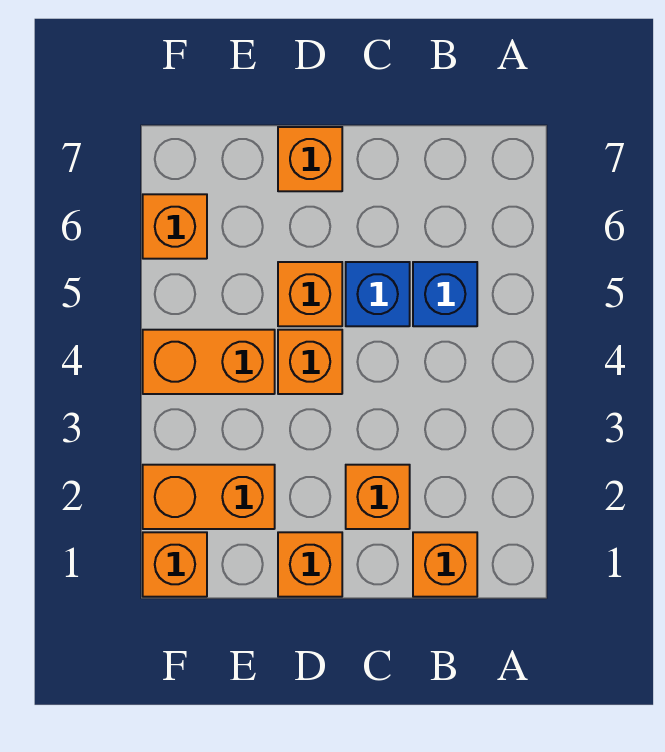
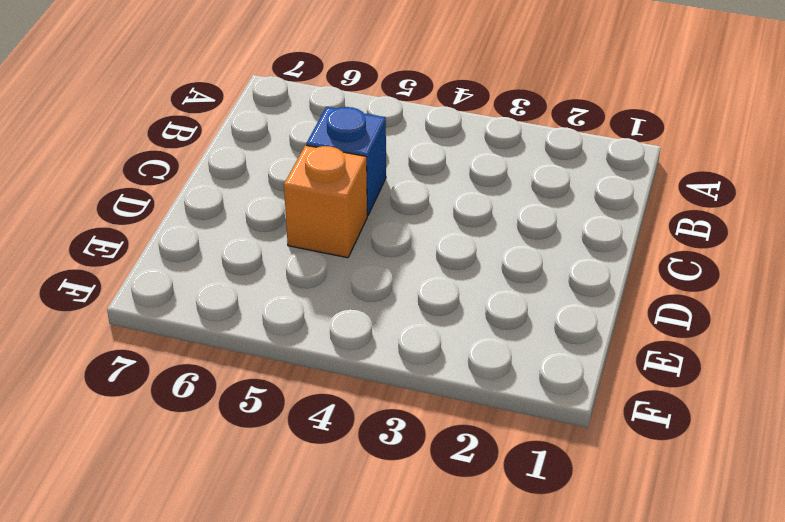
none -> orange 1x1 brick [413,532,477,597]
none -> blue 1x1 brick [413,262,477,326]
none -> orange 1x1 brick [346,465,410,529]

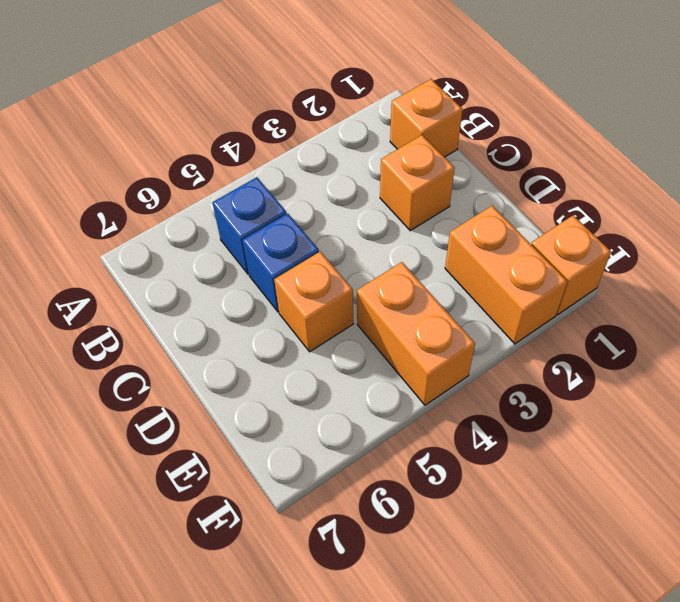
none -> orange 1x1 brick [278,532,342,597]
none -> orange 1x1 brick [278,330,342,394]
none -> orange 1x1 brick [278,127,342,191]

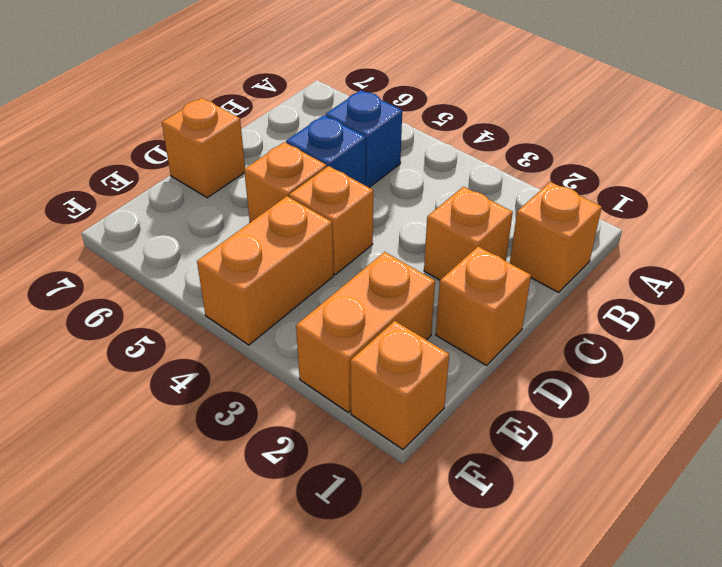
none -> orange 1x1 brick [143,194,207,259]

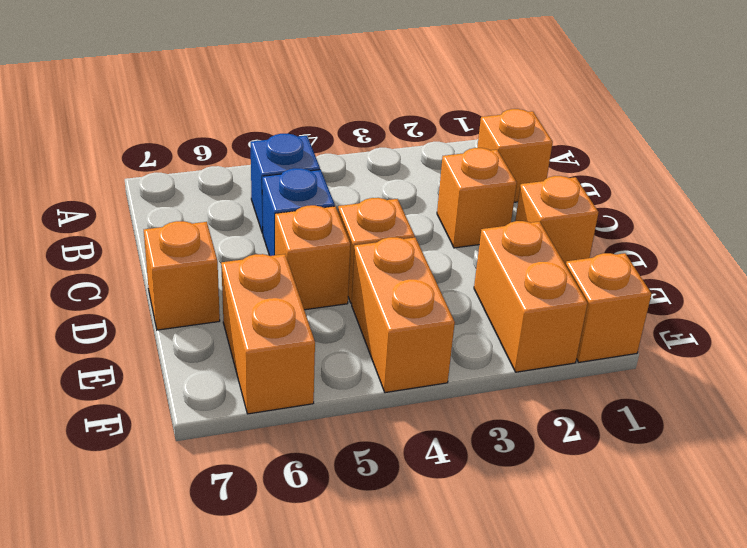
orange 1x2 brick [221,254,315,414] -> orange 1x1 brick [143,194,207,259]

